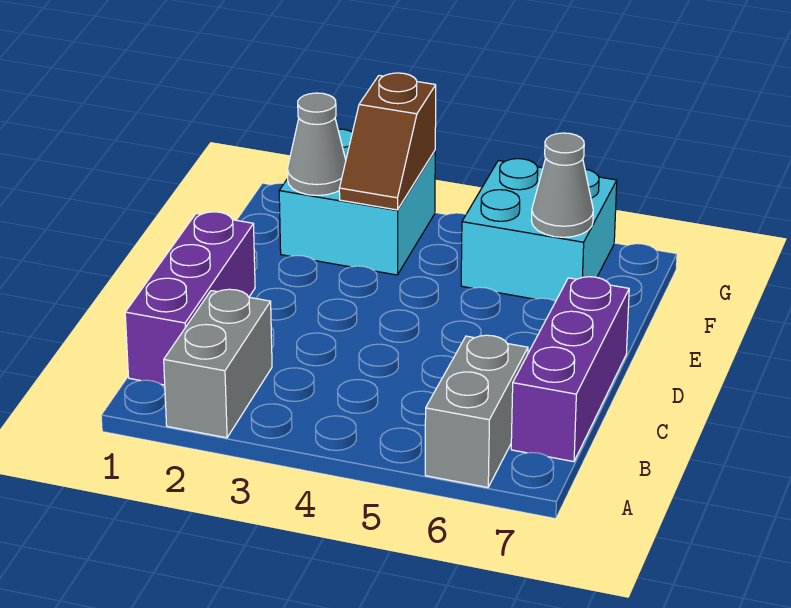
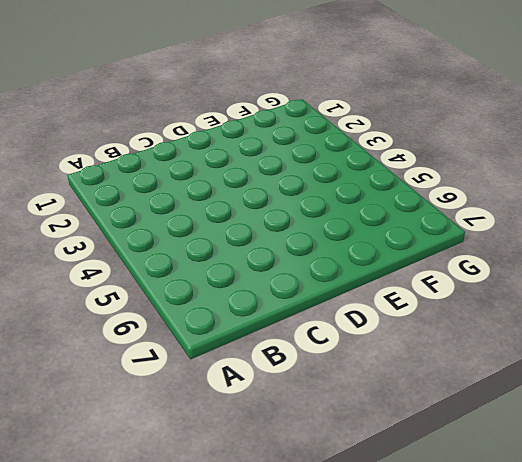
none -> grey 1x2 brick [164,289,272,438]
none -> grey 1x2 brick [425,335,528,487]

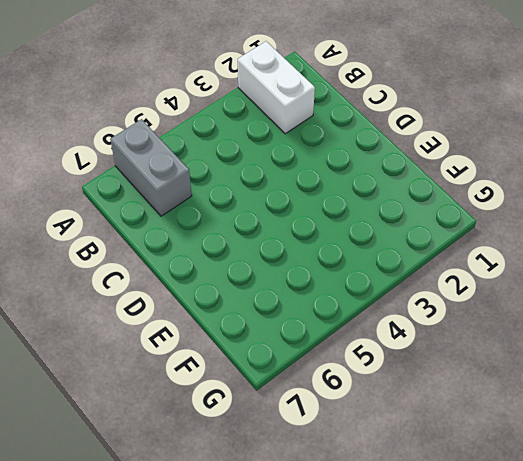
white 1x2 brick [238,41,315,134] -> grey 1x2 brick [164,289,272,438]
none -> purple 1x3 brick [125,212,255,385]
none -> purple 1x3 brick [511,277,629,462]

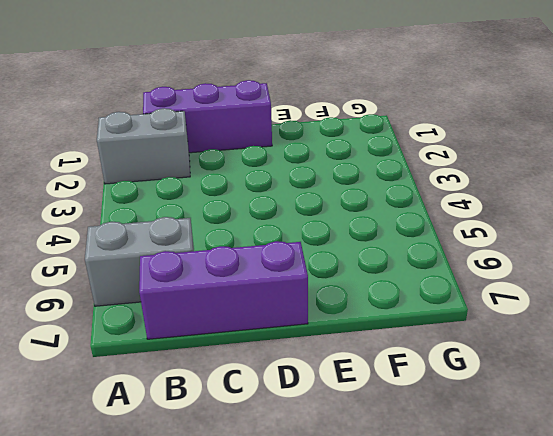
none -> cyan 2x2 brick [279,129,435,275]
none -> cyan 2x2 brick [461,159,617,301]

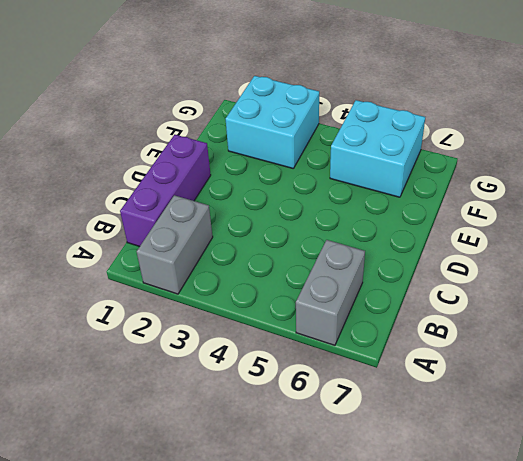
none -> purple 1x3 brick [511,277,629,462]
none -> grey 1x1 cone [287,93,346,195]

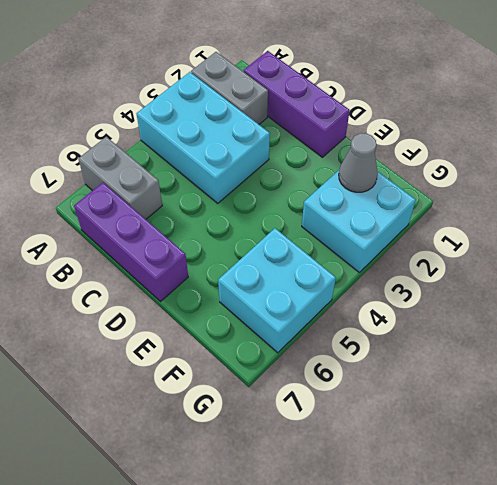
cyan 2x3 brick [137,72,270,203] -> none
none -> brown 1x2 slope [339,73,436,210]
none -> grey 1x1 cone [531,133,593,237]

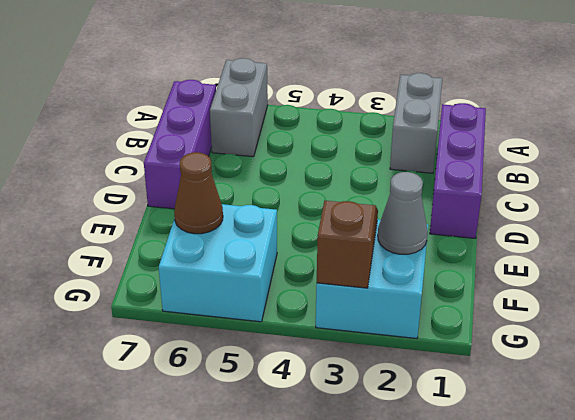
brown 1x1 cone [174,152,223,234] -> grey 1x1 cone [531,133,593,237]

